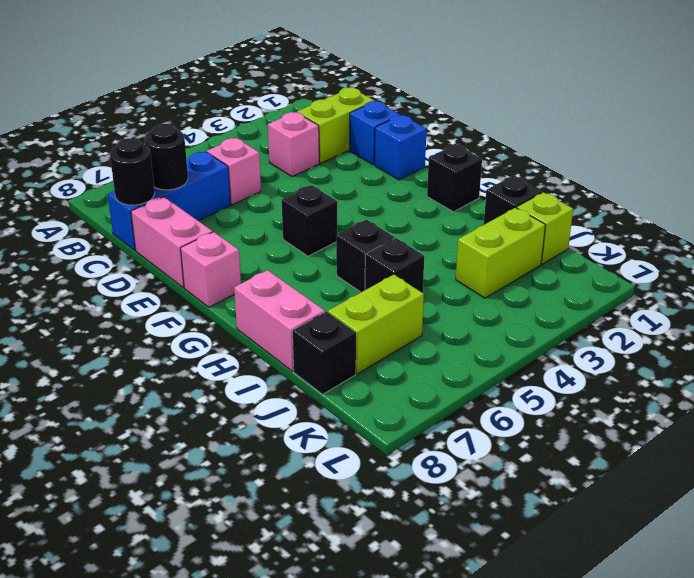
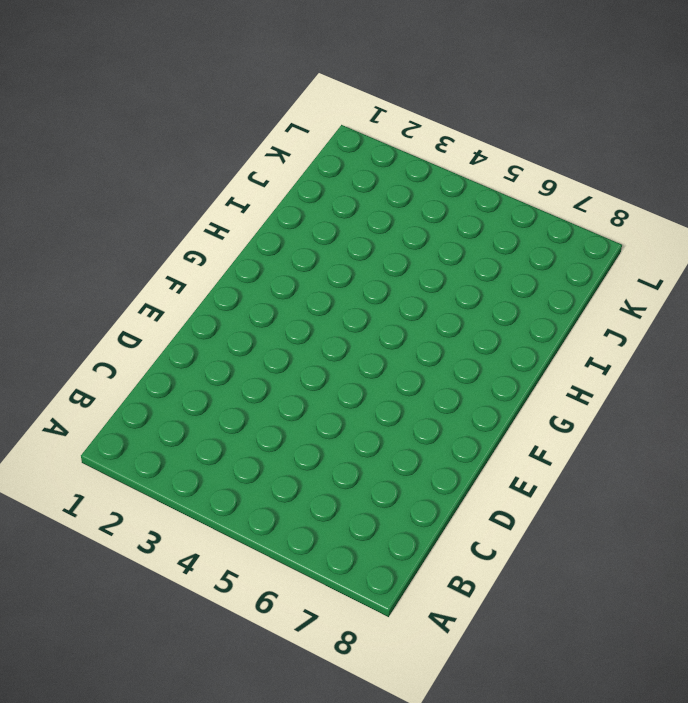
none -> lime 1x2 brick [297,88,374,163]
none -> pink 1x1 brick [268,112,319,177]
none -> pink 1x1 brick [207,138,261,205]

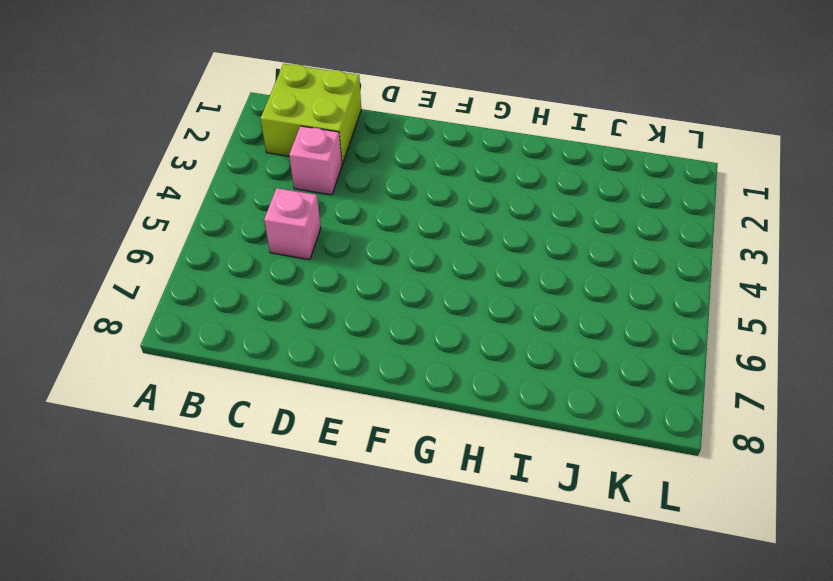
lime 2x2 brick [261,64,361,164] -> lime 1x2 brick [297,88,374,163]
none -> blue 1x3 brick [108,152,231,250]
none -> blue 1x1 brick [350,101,400,165]
none -> pink 1x2 brick [131,197,212,288]

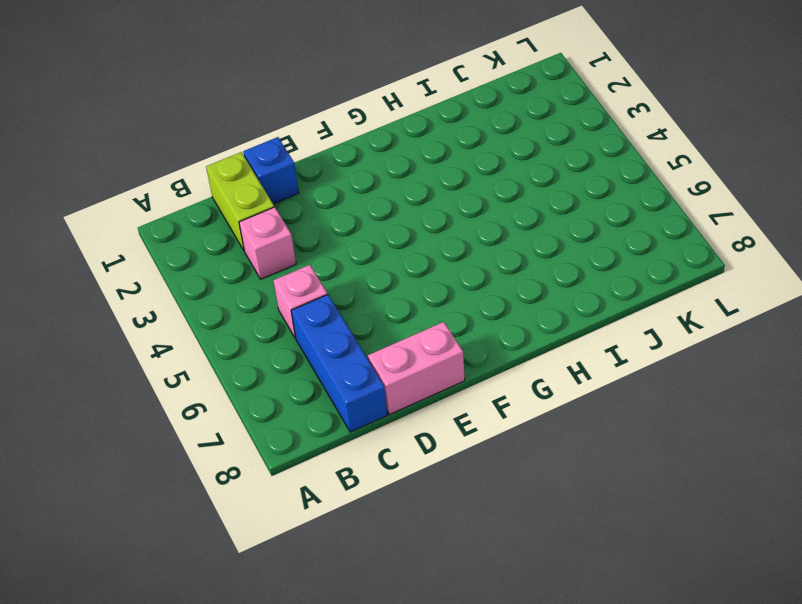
none -> blue 1x1 brick [375,115,427,180]
none -> black 1x1 brick [282,185,337,256]
none -> pink 1x1 brick [181,232,241,307]

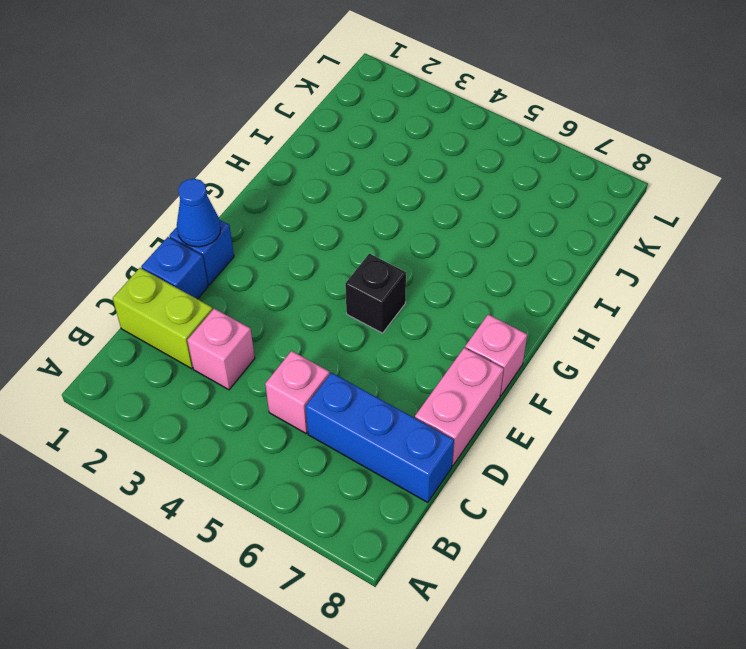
blue 1x1 cone [177,179,221,247] -> none
none -> black 1x1 brick [427,144,482,212]
none -> black 1x1 brick [336,220,394,292]
none -> pink 1x2 brick [234,270,325,371]

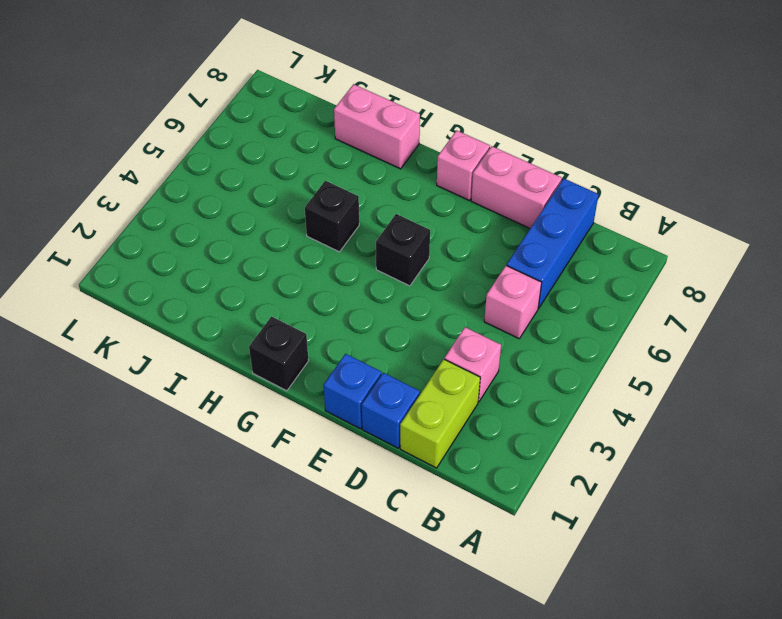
none -> black 1x1 brick [484,176,542,225]
none -> black 1x1 brick [365,238,424,293]
none -> lime 1x1 brick [517,192,573,264]

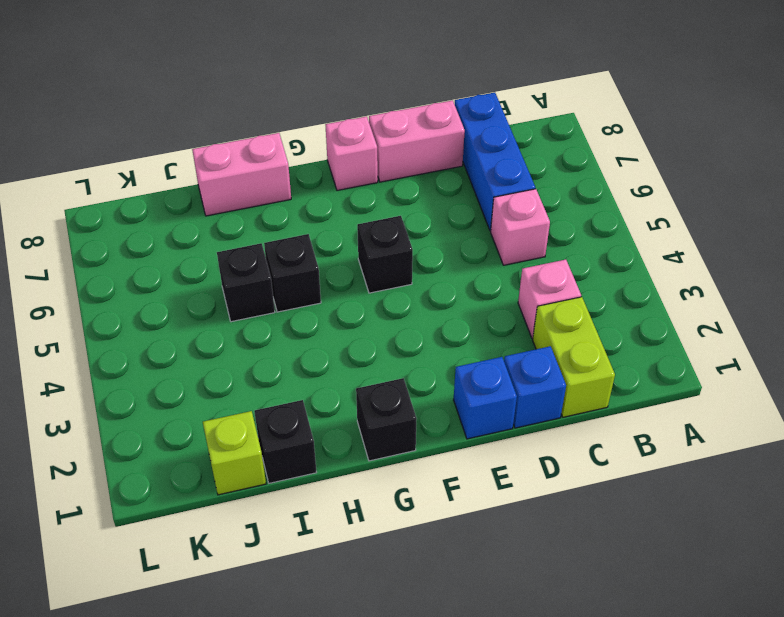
none -> lime 1x2 brick [456,208,545,298]
none -> lime 1x2 brick [328,275,424,374]
none -> black 1x1 brick [292,312,356,394]

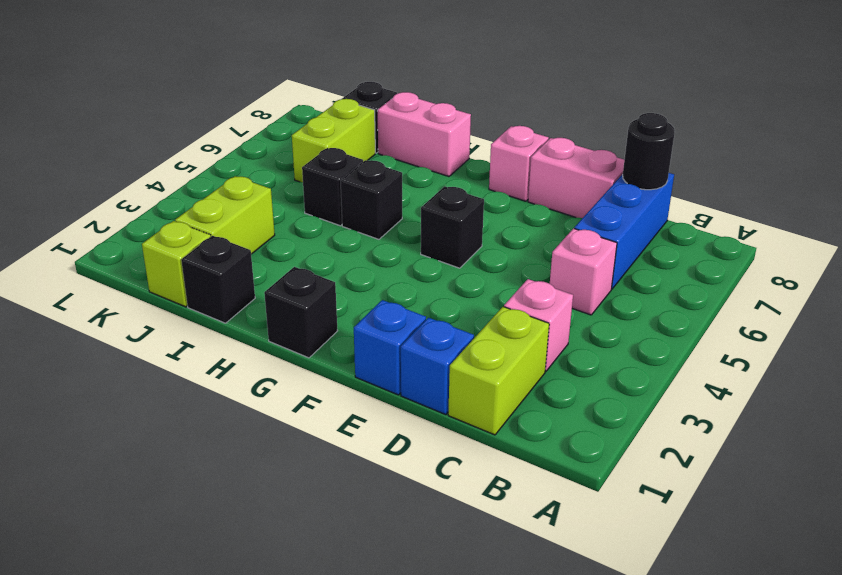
none -> black 1x1 round brick [145,124,188,190]

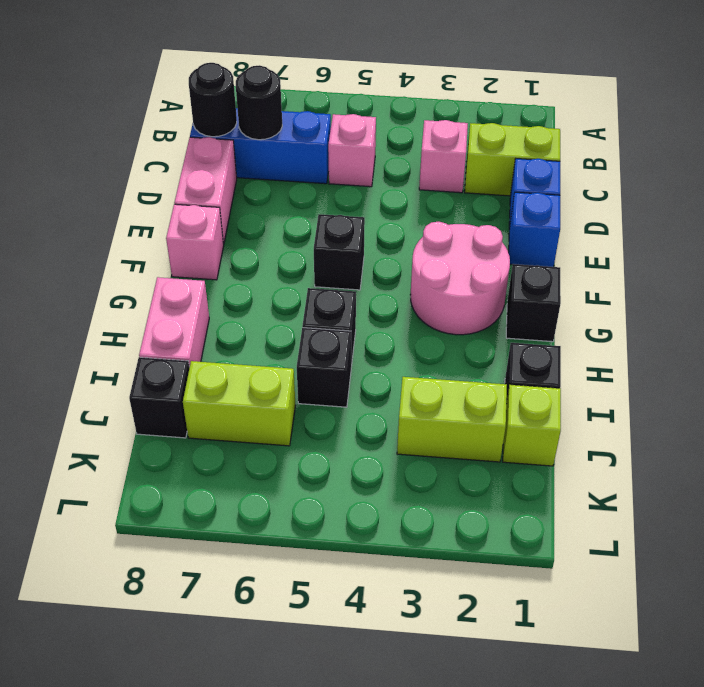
pink 2x2 round brick [410,222,510,335] -> none

